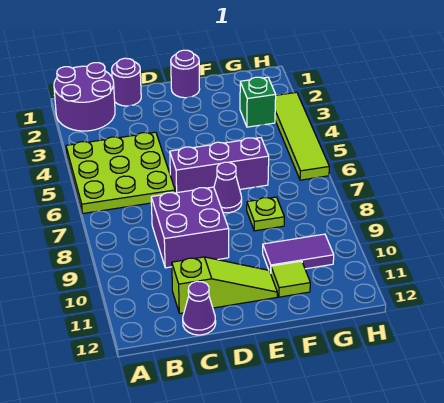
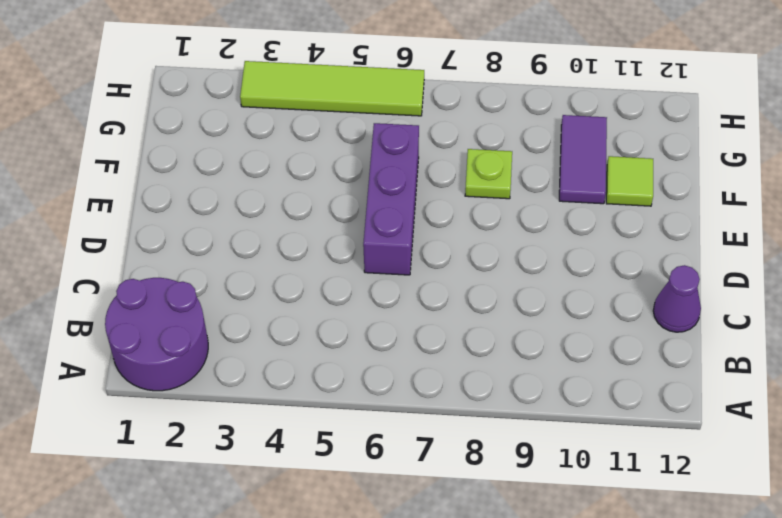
none -> lime 3x3 plate [66,132,175,213]
none -> purple 1x1 round brick [112,58,141,106]
none -> purple 2x2 brick [151,187,229,268]

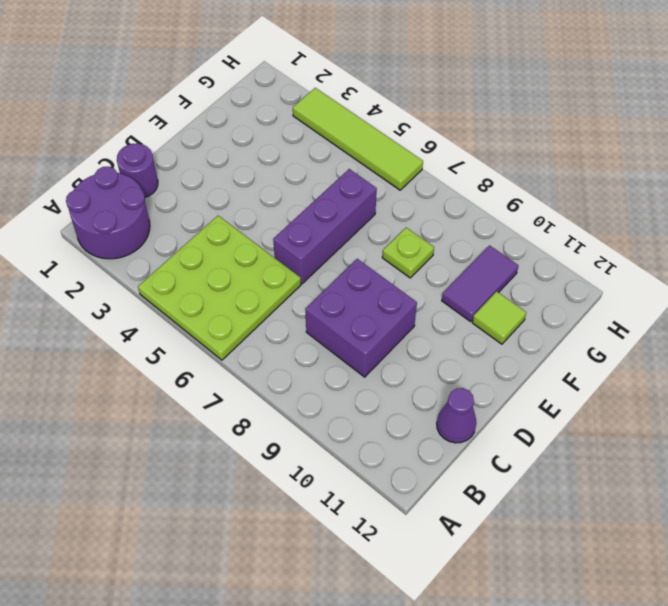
none -> lime 1x3 slope [172,257,277,313]
none -> purple 1x1 round brick [171,50,200,98]
none -> purple 1x1 cone [214,162,242,213]

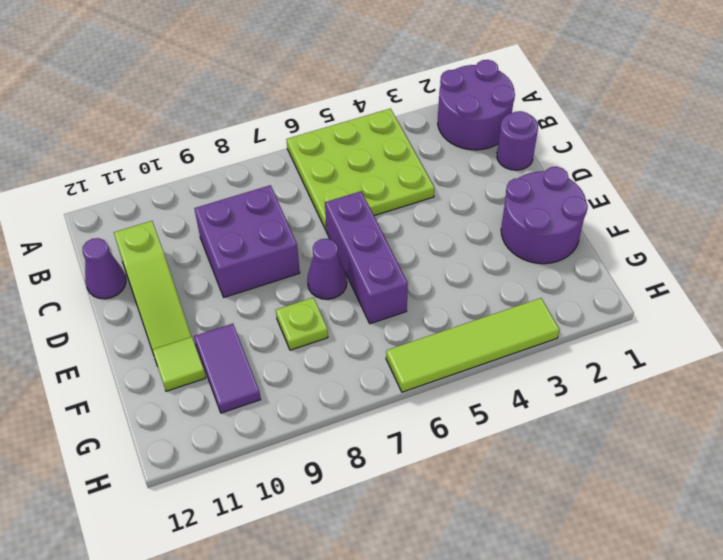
purple 2x2 round brick [501,167,588,264] -> purple 1x1 round brick [171,50,200,98]
none -> green 1x1 brick [240,77,276,127]

